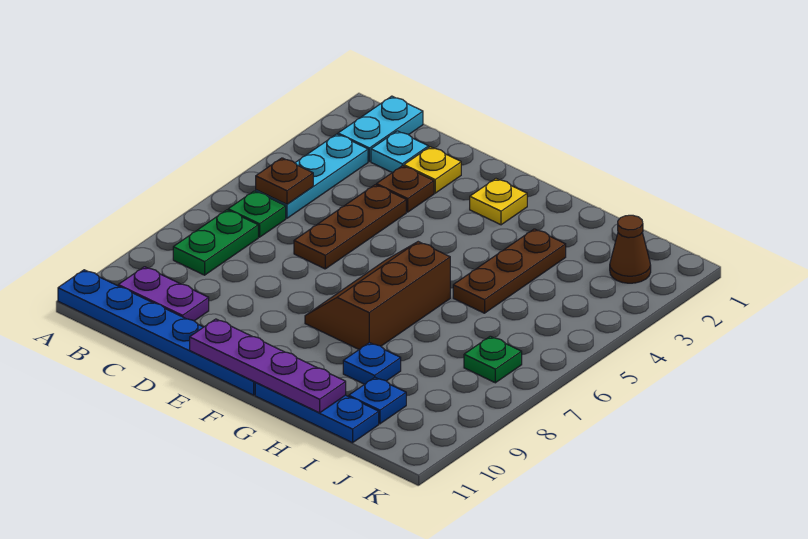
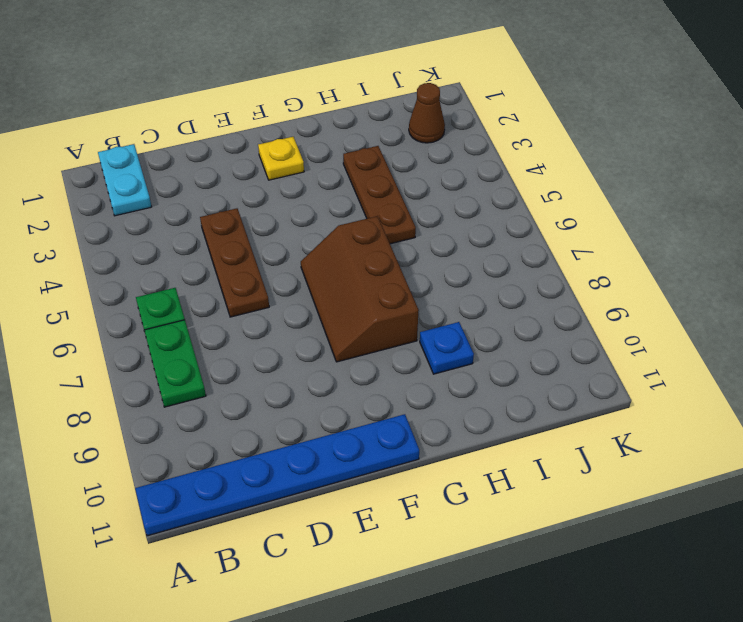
none -> cyan 1x3 plate [256,134,368,218]
none -> purple 1x2 plate [118,267,209,321]
none -> cyan 1x1 plate [371,131,429,173]

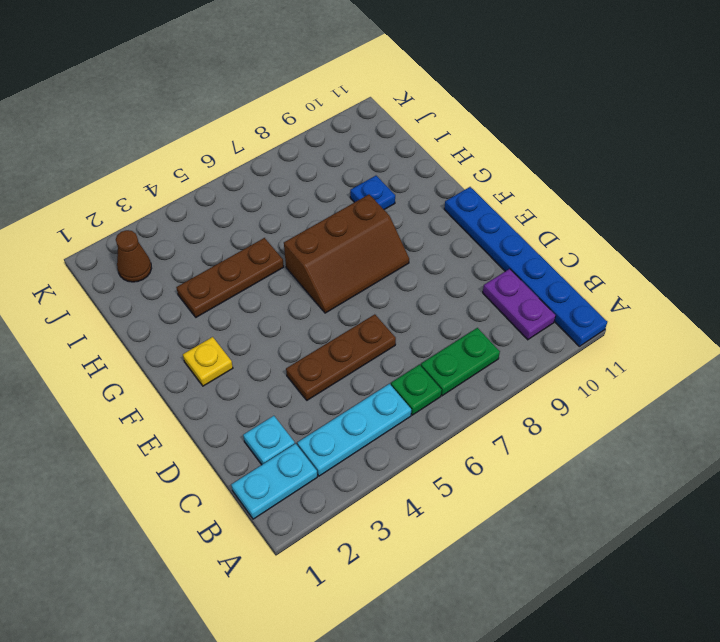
none -> yellow 1x1 plate [404,147,461,193]
none -> brown 1x1 plate [376,166,434,212]
none -> blue 1x3 plate [255,383,379,443]

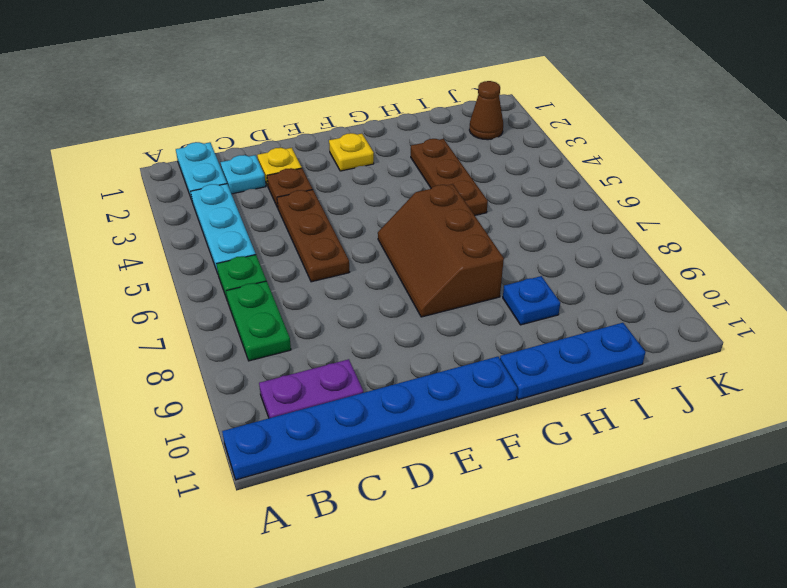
none -> blue 1x1 plate [349,377,406,424]
none -> green 1x1 plate [464,336,522,383]
none -> brown 1x1 plate [256,158,313,204]

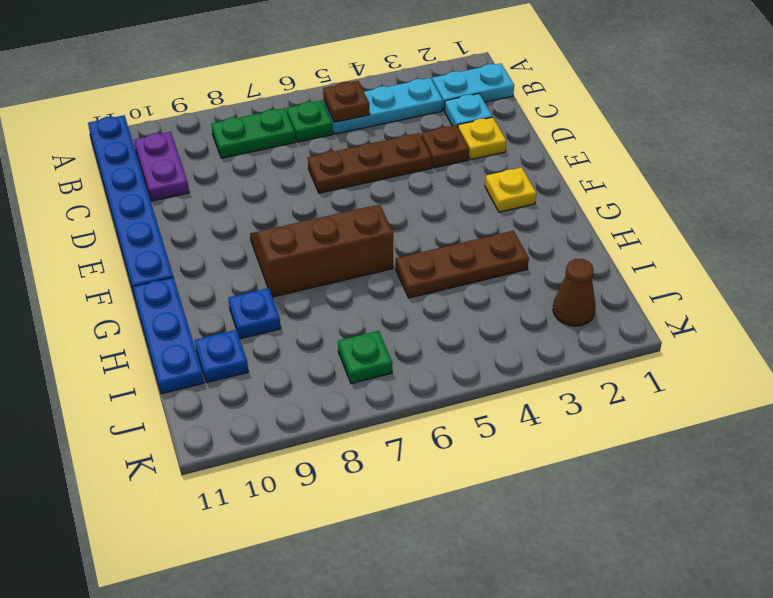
none -> purple 1x4 plate [190,319,346,413]

